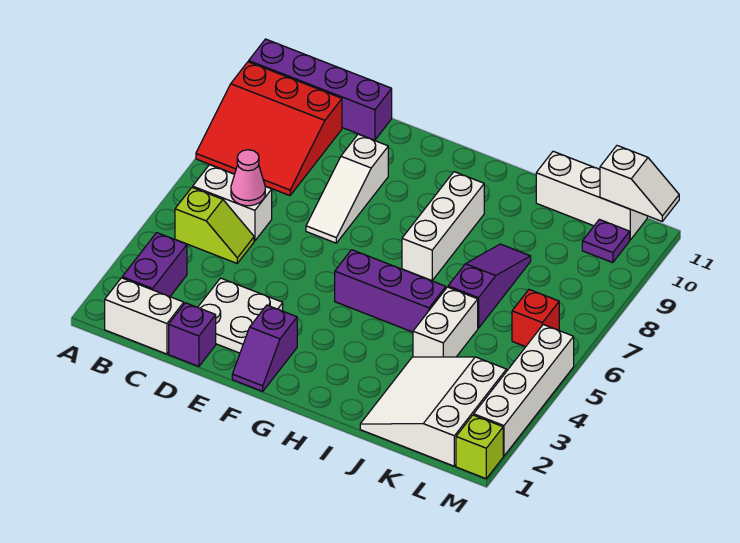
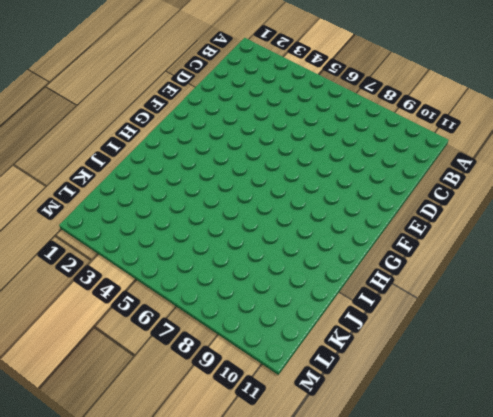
none -> red 3x3 slope [196,62,342,196]
none -> purple 1x4 brick [249,39,392,140]
none -> white 1x2 brick [105,278,184,354]

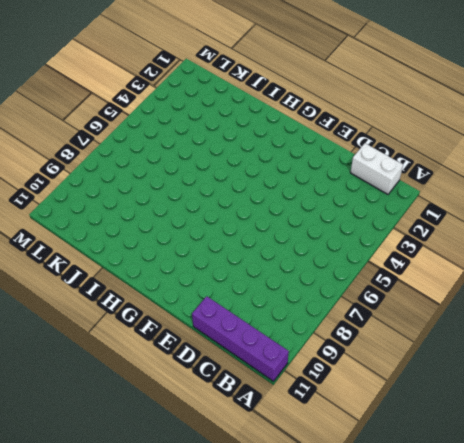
none -> red 3x3 slope [196,62,342,196]
none -> purple 1x2 brick [122,233,187,297]
none -> lime 1x2 slope [175,187,254,263]

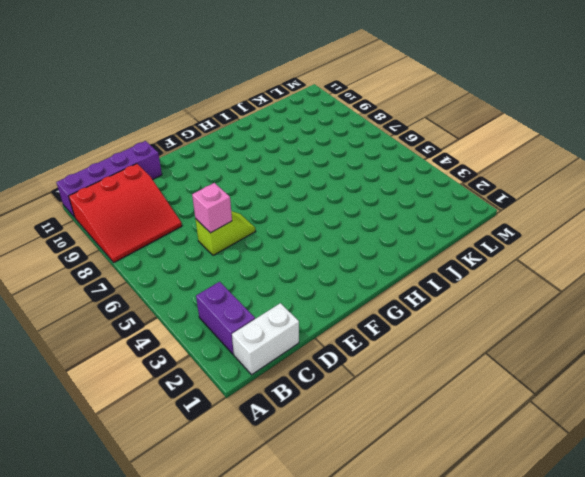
lime 1x2 slope [196,211,255,255] -> lime 1x2 slope moved to [175,187,254,263]
pink 1x1 brick [192,183,232,233] -> none
none -> white 1x2 brick [193,165,272,241]
none -> purple 1x1 brick [169,303,216,367]
none -> white 2x2 plate [198,278,283,353]

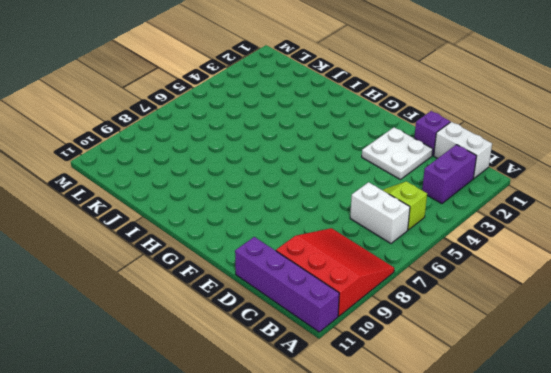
none -> white 1x3 slope [306,134,388,243]
none -> purple 1x2 slope [232,305,297,391]
none -> purple 1x3 brick [335,250,446,332]

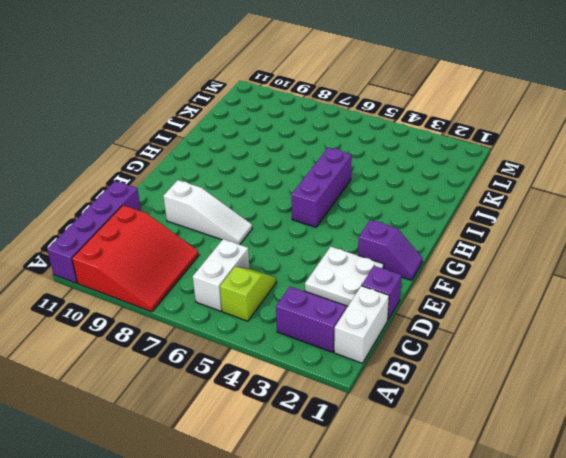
none -> white 1x3 brick [402,172,484,281]
none -> white 3x3 slope [360,357,506,466]
none -> white 1x2 brick [413,287,478,357]

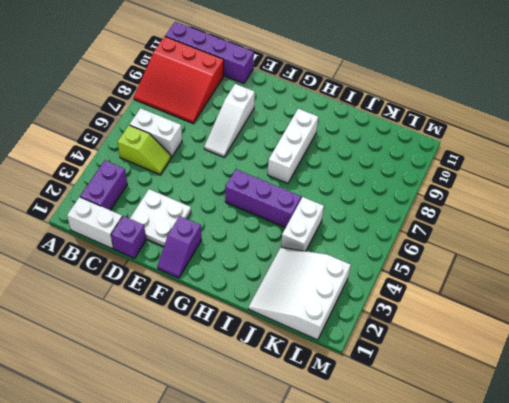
none -> purple 1x3 slope [448,244,531,328]
none -> white 1x3 brick [536,151,647,240]
none -> red 1x1 brick [512,290,559,347]

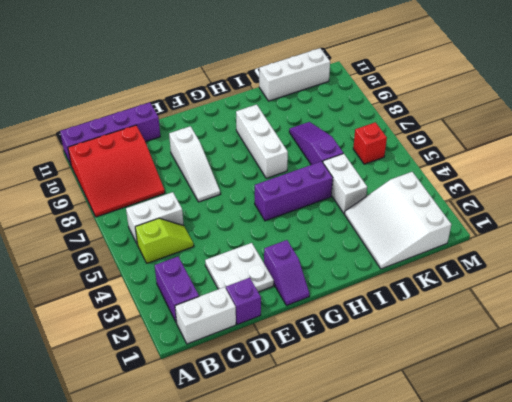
none -> purple 1x1 plate [582,219,630,263]
none -> lime 1x1 brick [456,415,503,479]
none -> white 1x4 brick [474,325,574,456]

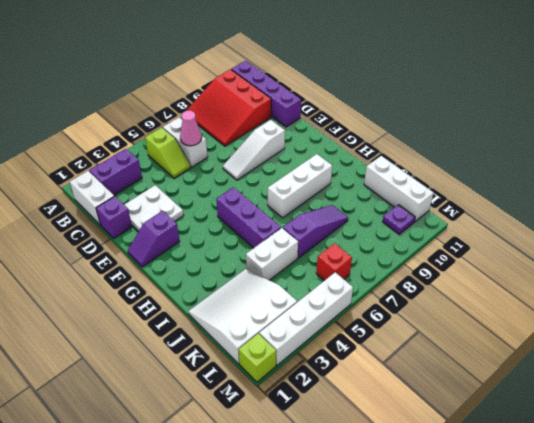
none -> white 1x2 slope [600,146,679,221]

